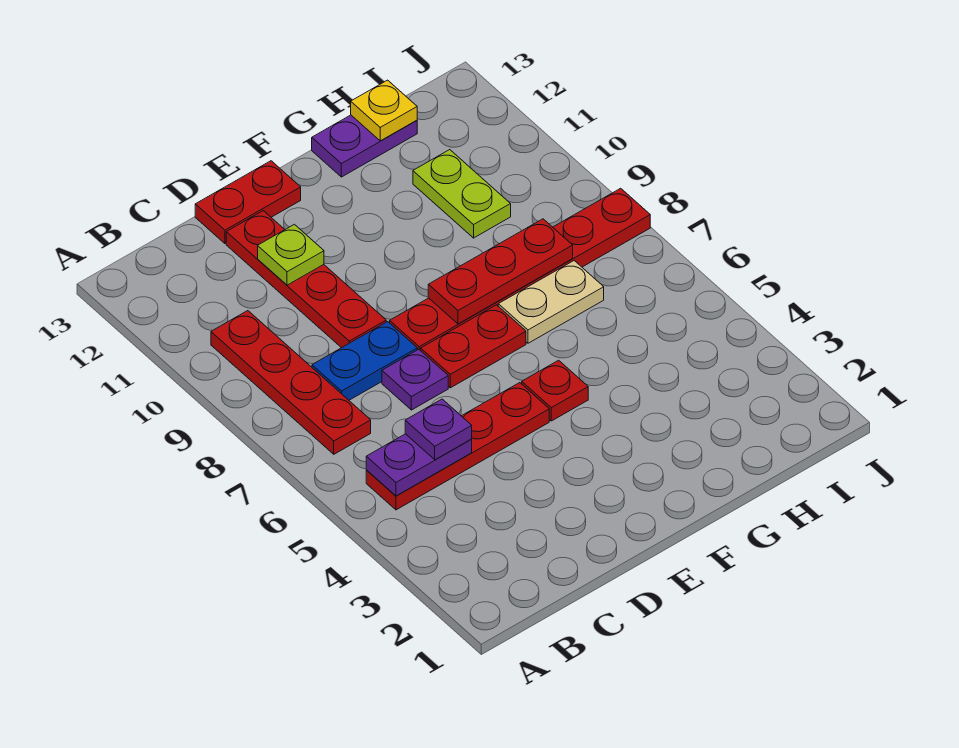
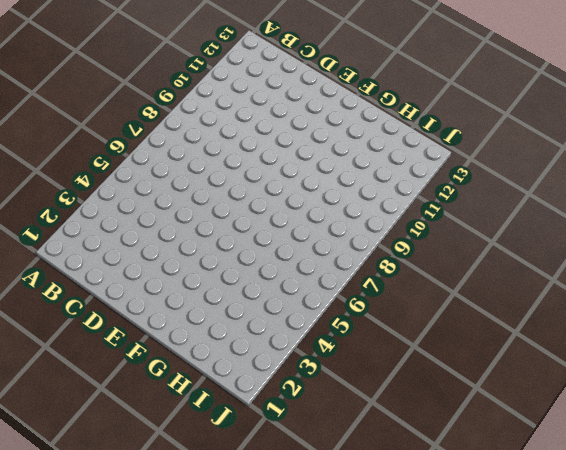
none -> red 1x4 plate [366,383,549,510]
none -> red 1x4 plate [211,311,371,454]
none -> blue 1x2 plate [312,322,417,400]

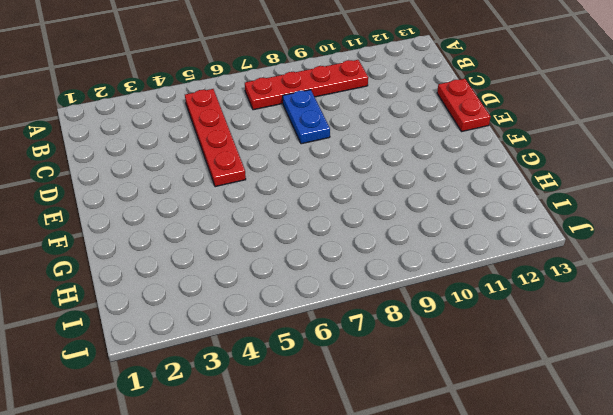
none -> purple 1x1 plate [382,349,448,410]
none -> red 1x4 plate [226,211,386,348]
none -> red 1x2 plate [421,305,526,388]

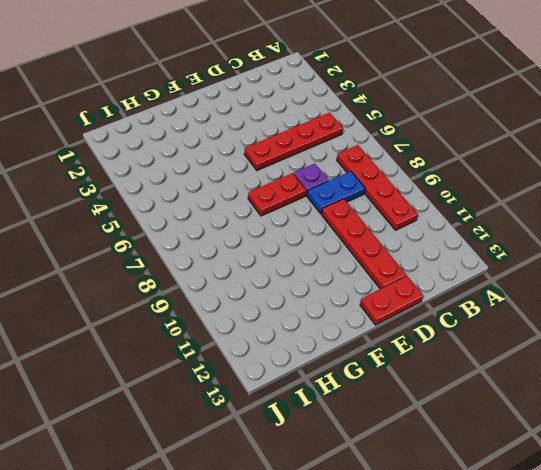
none -> red 1x6 plate [390,188,650,351]
none -> red 1x1 plate [522,360,588,421]
none -> tan 1x2 plate [498,261,604,343]

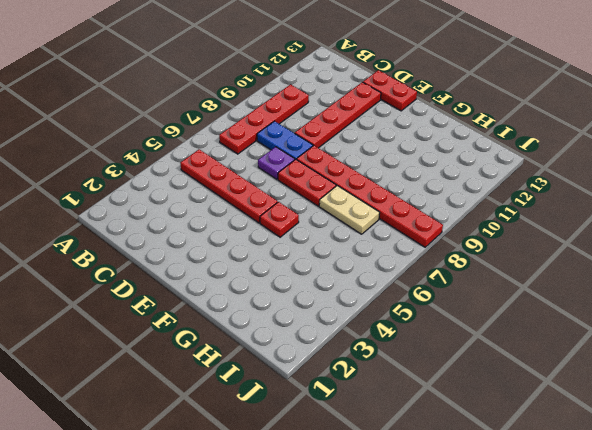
none -> purple 1x2 plate [312,115,417,177]
none -> lime 1x2 plate [413,150,511,238]
none -> purple 1x2 plate [366,434,472,496]

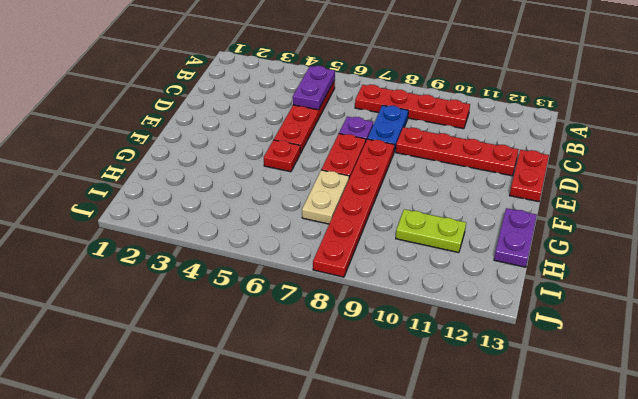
none -> lime 1x1 plate [258,224,324,285]
none -> red 1x3 plate [428,219,573,324]
none -> yellow 1x1 plate [351,80,417,141]

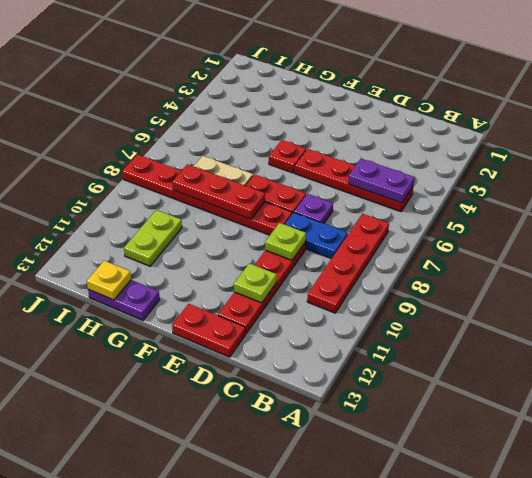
lime 1x1 plate [265,223,306,260] -> none
none -> purple 1x1 plate [405,399,472,460]

